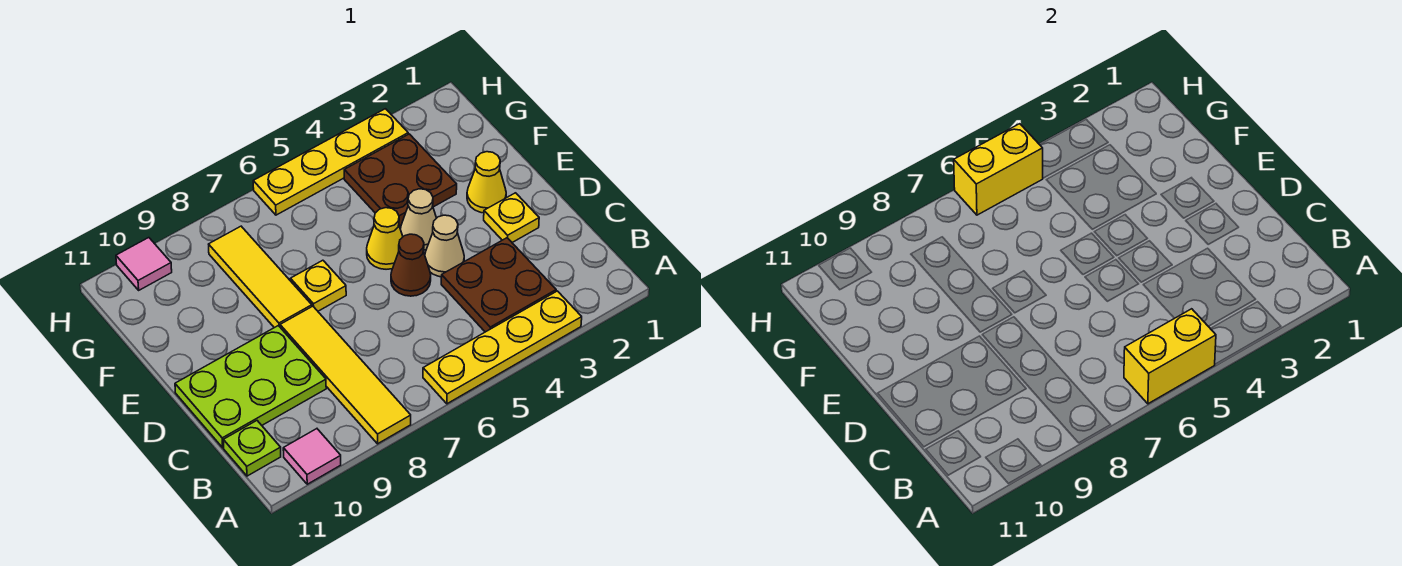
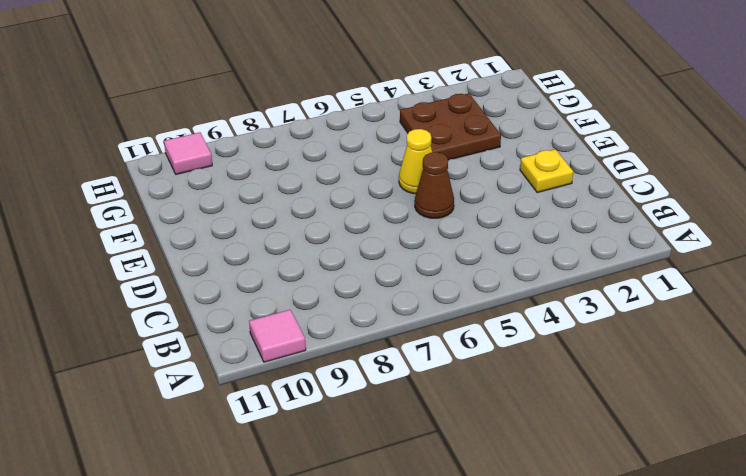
none -> yellow 1x4 plate [423,291,582,404]
none -> yellow 1x4 tile [280,306,411,444]
none -> brown 2x2 plate [441,238,556,332]

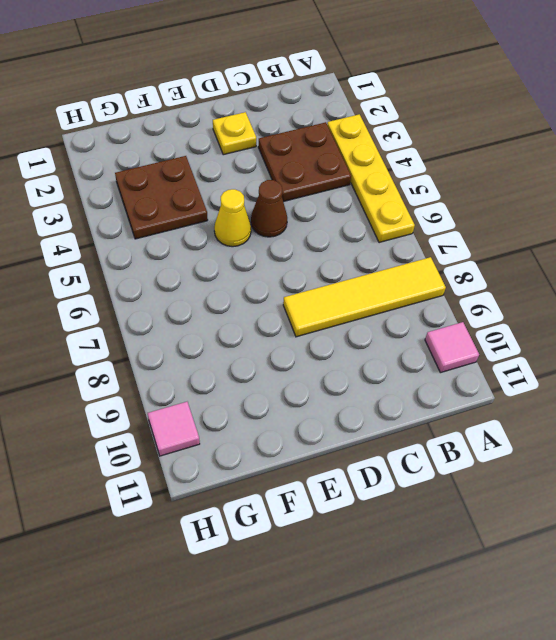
none -> lime 1x1 plate [223,421,281,476]
none -> lime 2x3 plate [175,326,326,448]
none -> tan 1x1 cone [425,215,464,277]

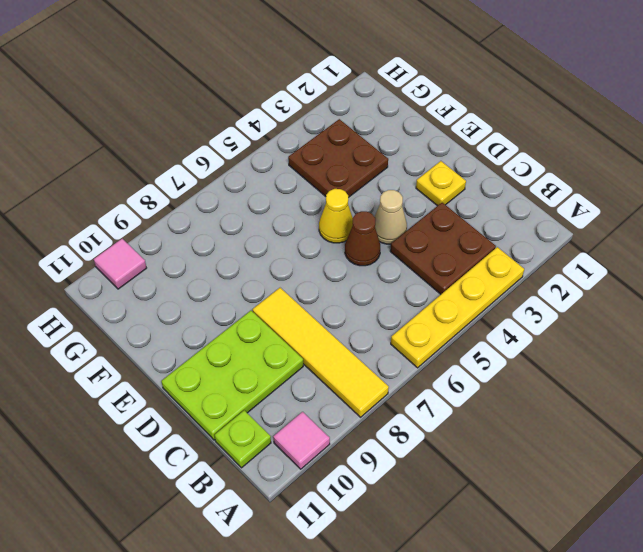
none -> yellow 1x1 cone [467,152,506,213]
none -> tan 1x1 cone [400,189,436,250]
none -> yellow 1x1 plate [290,260,346,311]

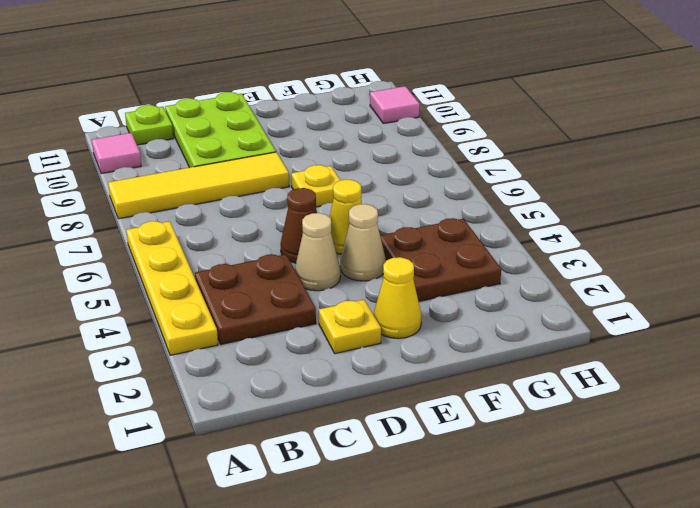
none -> yellow 1x3 tile [209,226,312,328]
none -> yellow 1x4 plate [253,109,408,215]
none -> yellow 1x2 brick [1124,309,1216,404]

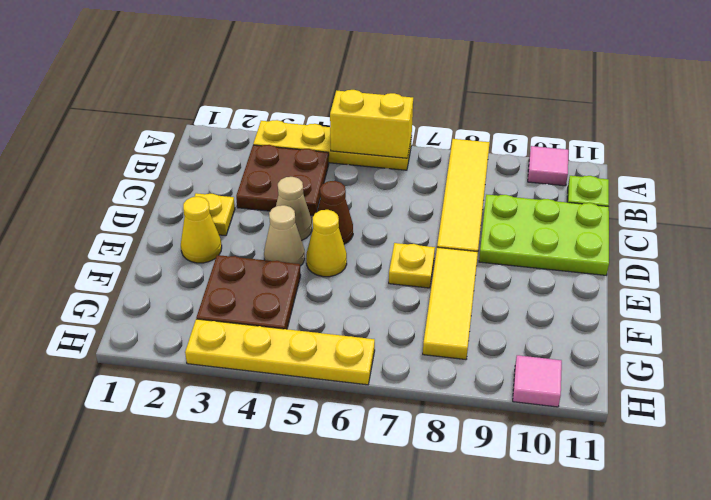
none -> yellow 1x2 brick [954,124,1043,215]

